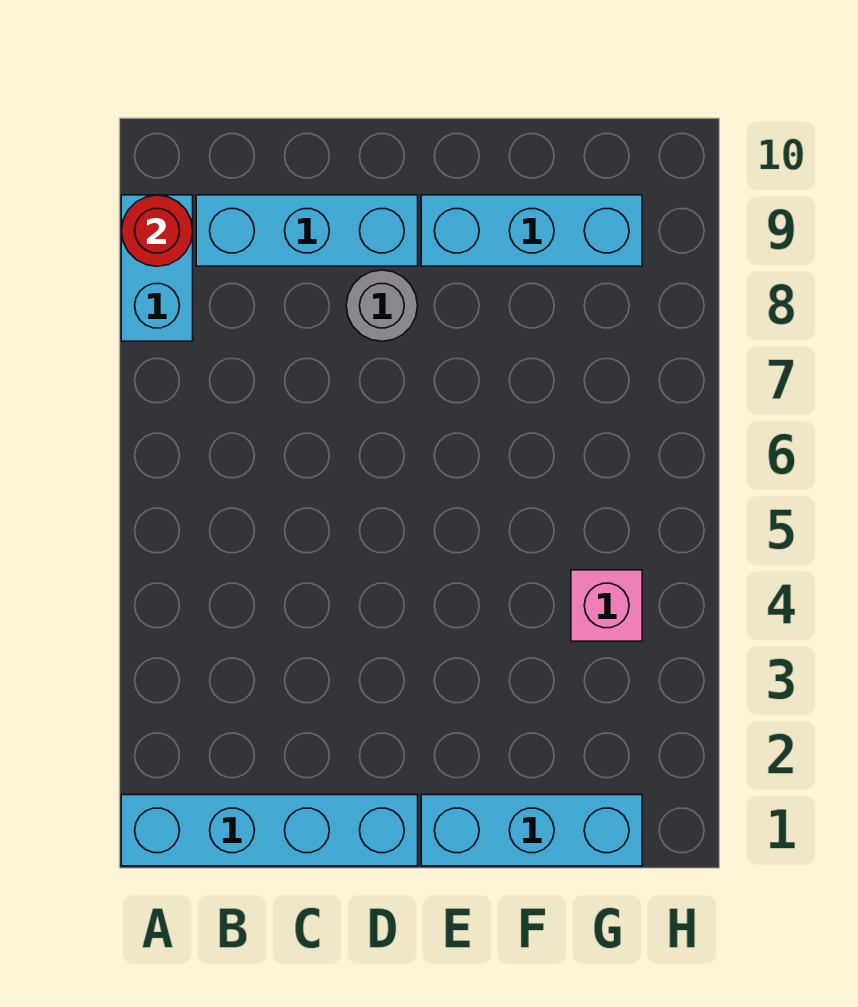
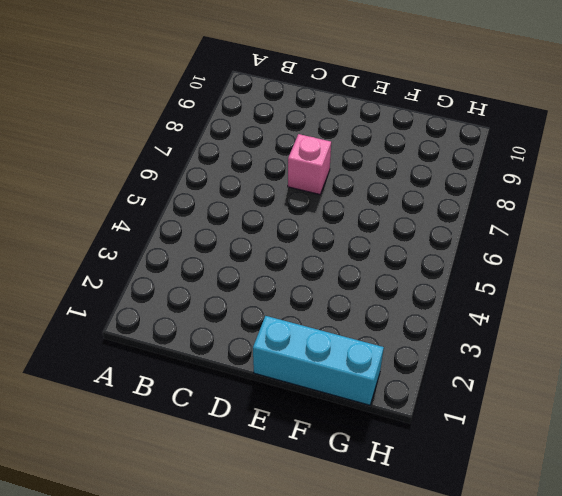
pink 1x1 brick [288,134,331,194] -> pink 1x1 brick moved to [571,570,642,641]
none -> cyan 1x4 brick [121,795,418,866]
none -> cyan 1x2 brick [121,195,193,341]

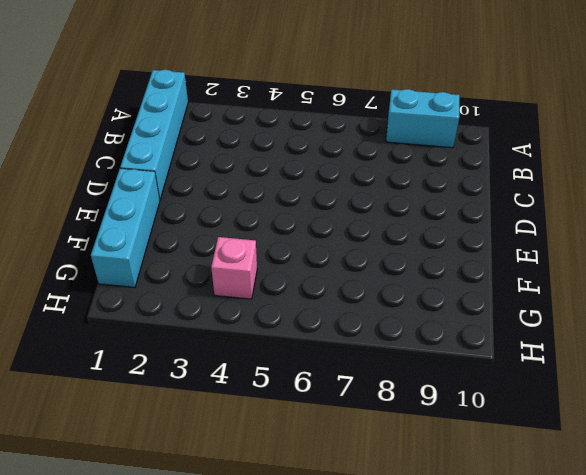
none -> cyan 1x3 brick [196,195,418,266]
none -> grey 1x1 round brick [346,270,418,341]

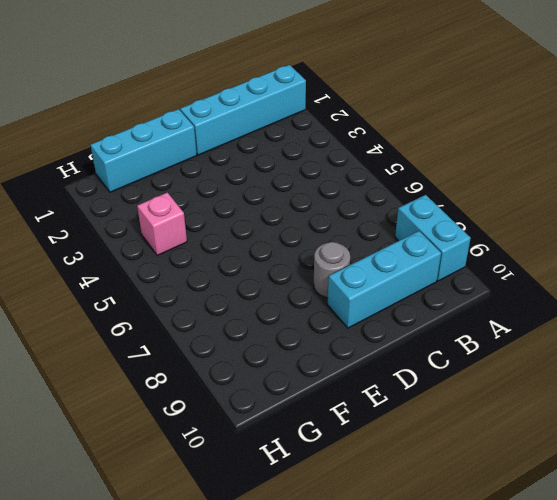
none -> cyan 1x3 brick [421,195,642,266]
none -> red 1x1 round brick [121,195,193,266]

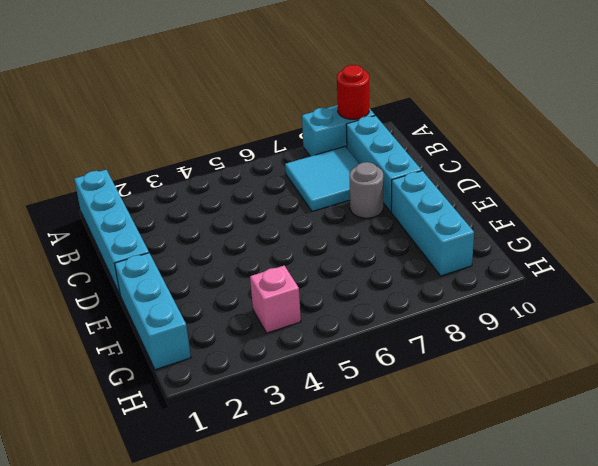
cyan 2x2 tile [285,146,359,211] -> none

